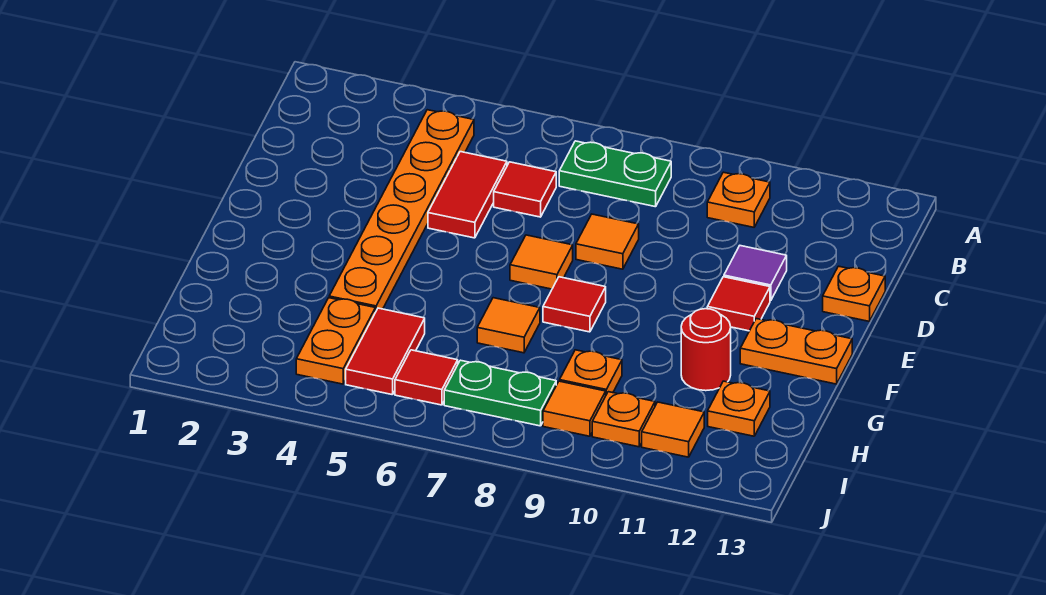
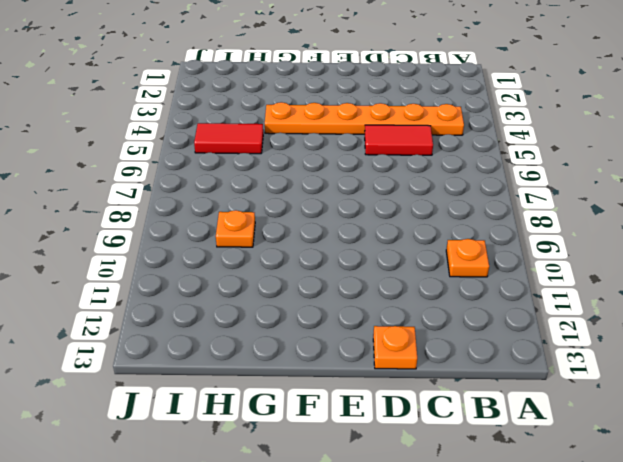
none -> green 1x2 plate [559,141,671,207]
none -> red 1x1 tile [494,162,556,217]
none -> orange 1x1 tile [576,214,639,269]

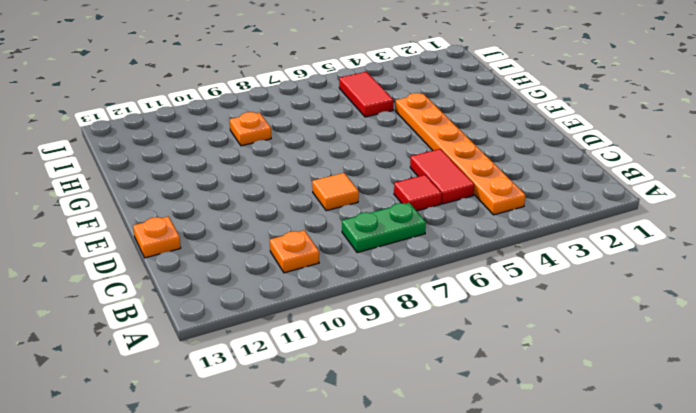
none -> purple 1x1 tile [724,246,787,301]
none -> orange 1x1 tile [510,235,573,289]
none -> red 1x1 tile [707,277,770,331]

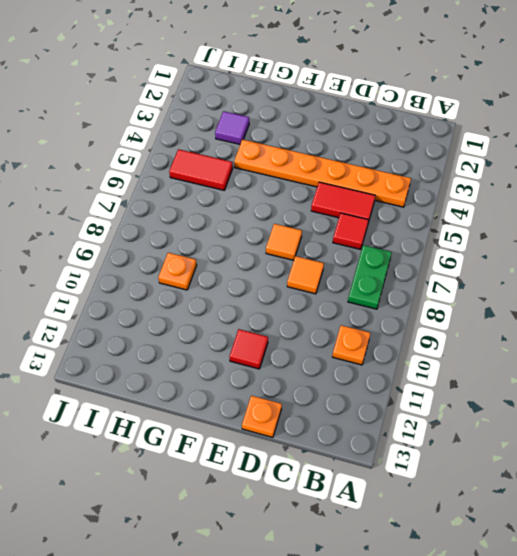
purple 1x1 tile [215,111,249,144] -> purple 1x1 tile moved to [724,246,787,301]
none -> red 1x1 tile [543,277,606,332]
none -> orange 1x2 plate [740,319,852,384]
none -> orange 1x1 tile [477,298,540,353]

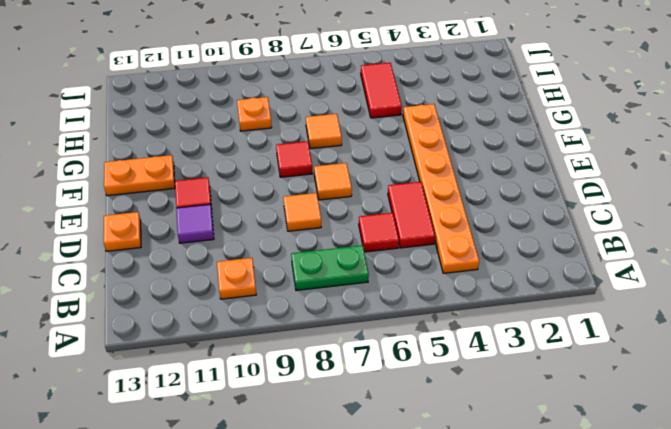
none -> red 1x1 round brick [681,309,731,391]
none -> orange 1x2 plate [296,298,375,384]
none -> orange 1x1 plate [708,381,770,436]

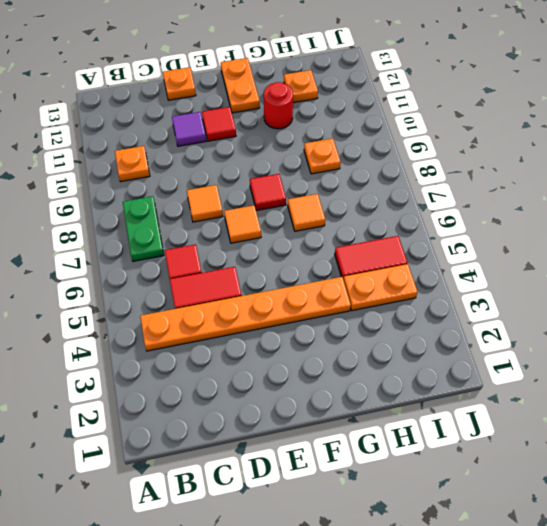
none -> red 1x1 tile [395,350,458,405]
none -> green 1x2 plate [444,360,556,426]
none -> orange 1x1 tile [543,381,606,436]

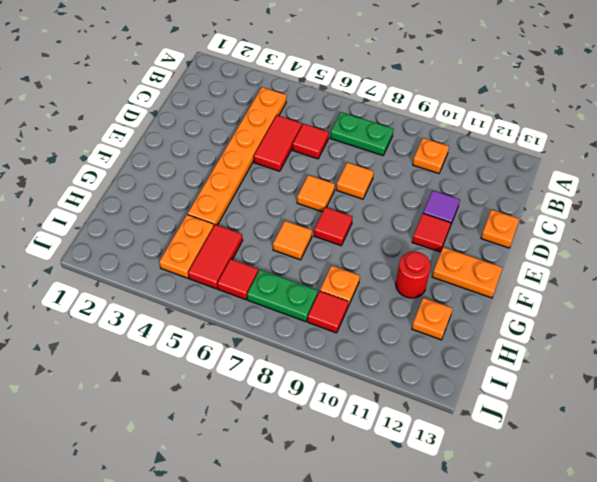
red 1x1 tile [308,291,348,333] -> orange 1x1 tile [543,381,606,436]
none -> orange 1x1 plate [592,392,655,447]
none -> orange 1x1 tile [642,402,704,457]

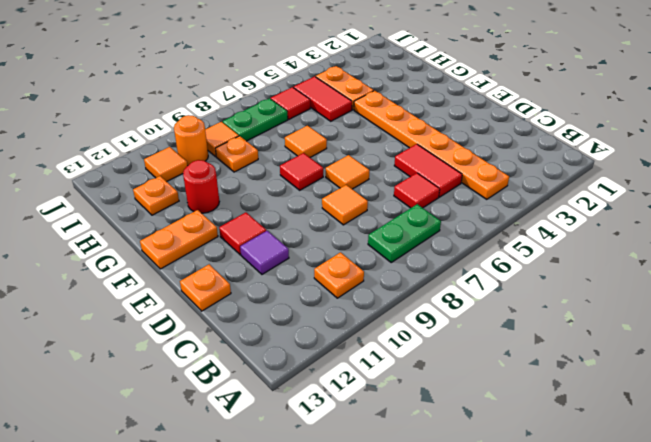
orange 1x1 round brick [174,115,208,166] -> orange 1x1 plate [592,392,655,447]

